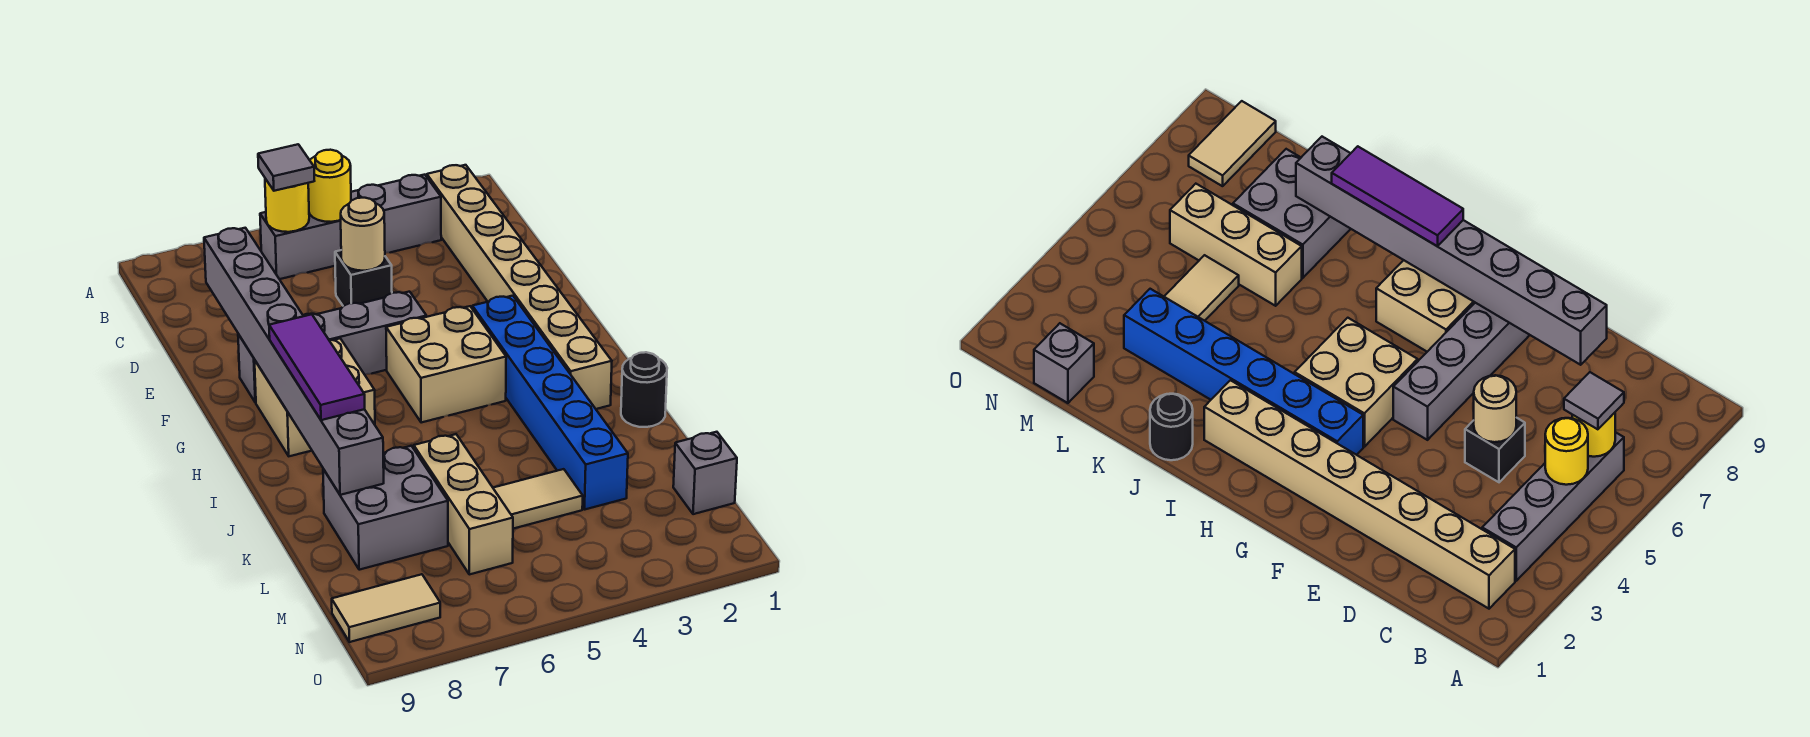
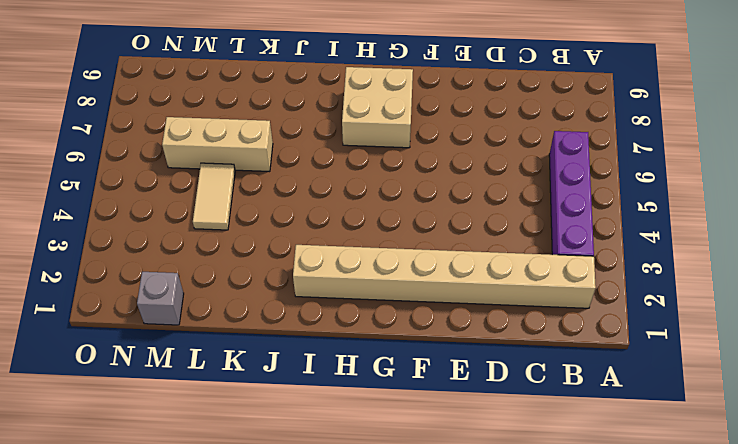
purple 1x4 brick [549,131,594,256] -> grey 1x4 brick [260,175,441,279]
none -> black 1x1 brick [335,250,392,306]
none -> grey 1x4 brick [238,292,426,403]
none -> blue 1x6 brick [472,296,628,509]

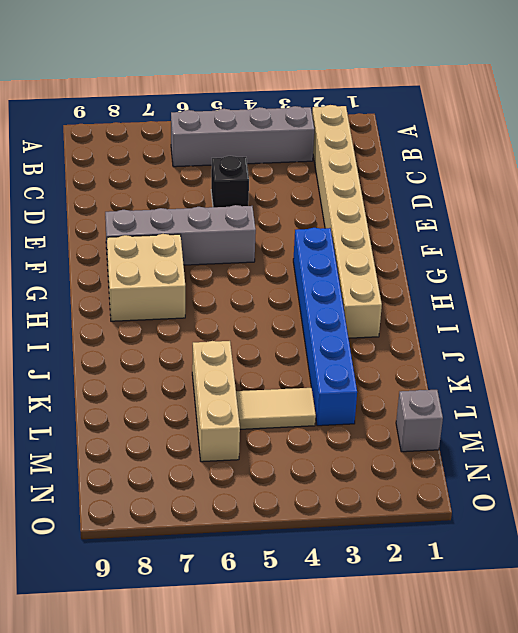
none -> tan 2x2 brick [386,306,506,423]
none -> black 1x1 round brick [621,352,667,427]
none -> grey 2x2 brick [323,446,448,570]

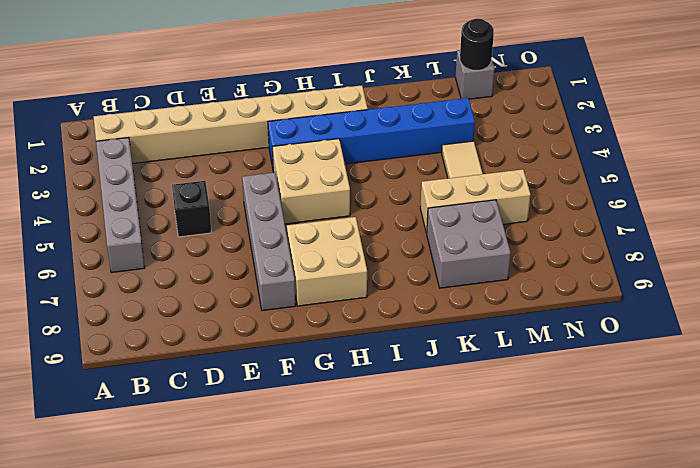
black 1x1 round brick [460,19,494,70] -> black 1x1 round brick moved to [621,352,667,427]
none -> tan 1x2 tile [332,574,440,642]
none -> yellow 1x1 round brick [308,150,351,222]
none -> yellow 1x1 round brick [265,179,309,232]

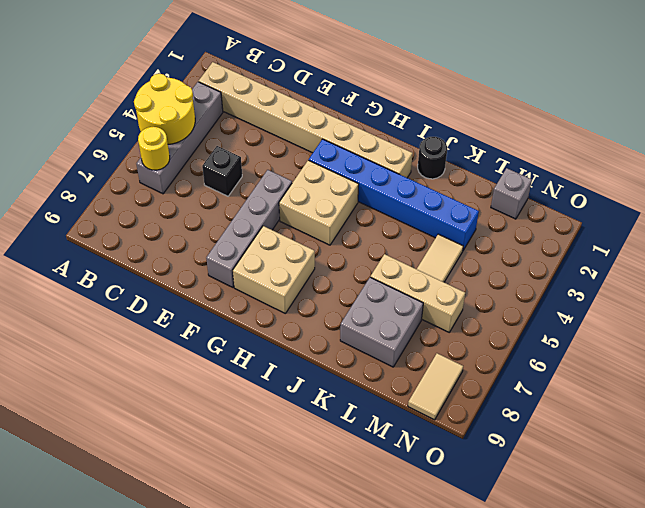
yellow 2x2 round brick [134,74,195,144] -> yellow 1x1 round brick [308,150,351,222]
none -> tan 1x1 round brick [341,198,385,271]
none -> grey 1x8 brick [204,228,384,495]
none -> grey 1x1 tile [258,144,314,191]

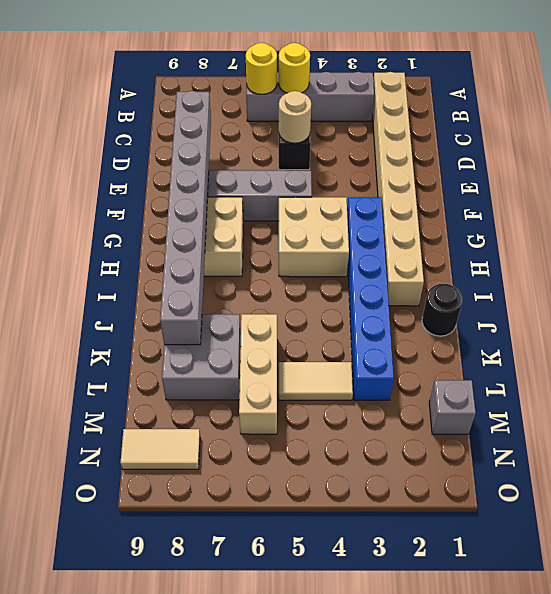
none -> grey 1x1 tile [258,144,314,191]
none -> purple 1x3 tile [269,314,365,420]

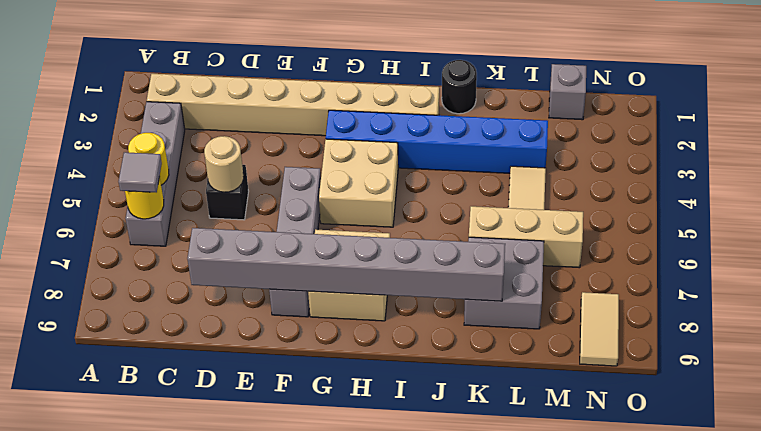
none -> purple 1x3 tile [269,314,365,420]

